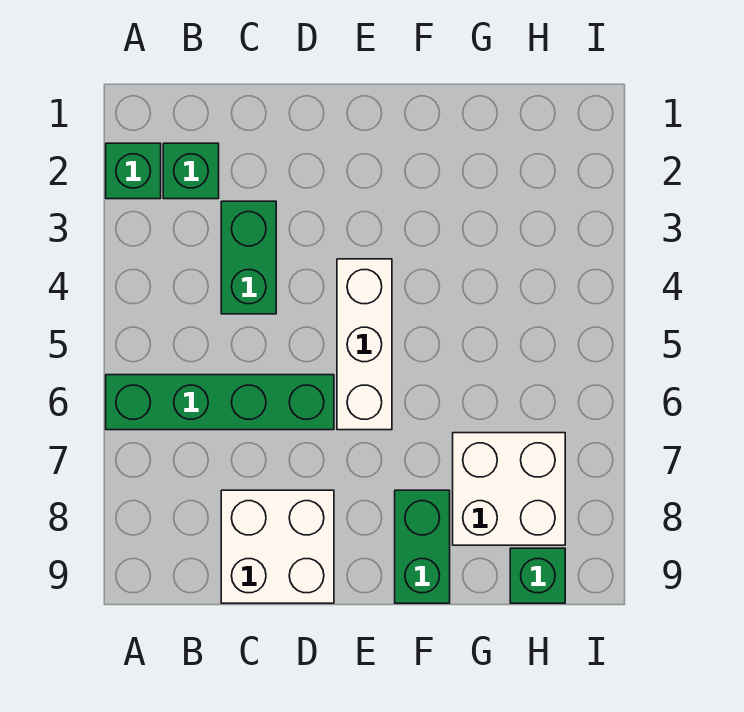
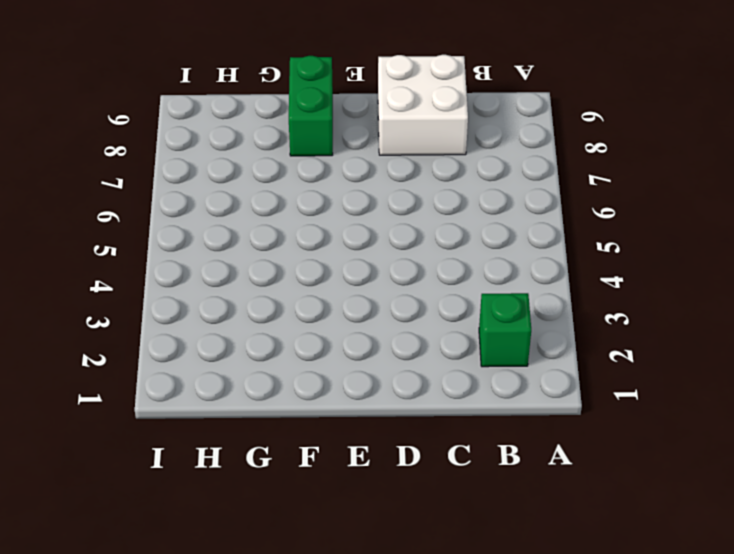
none -> green 1x1 brick [106,143,161,199]
none -> green 1x4 brick [106,375,334,430]

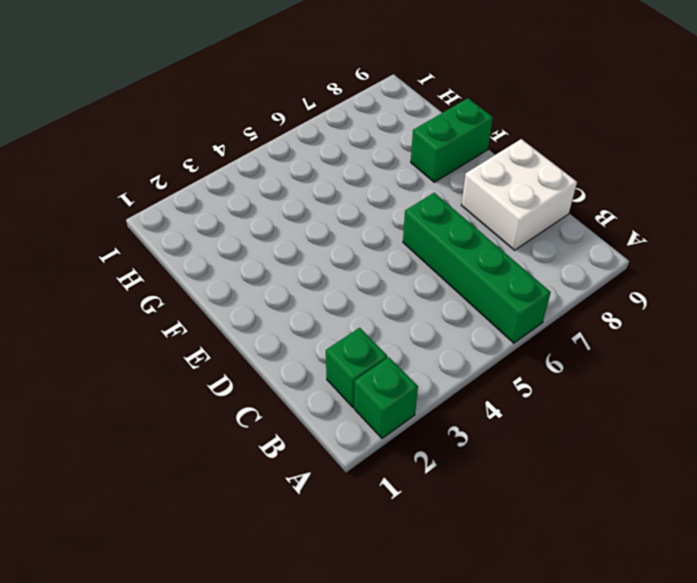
none -> green 1x2 brick [221,201,276,314]
none -> white 1x3 brick [337,259,392,430]

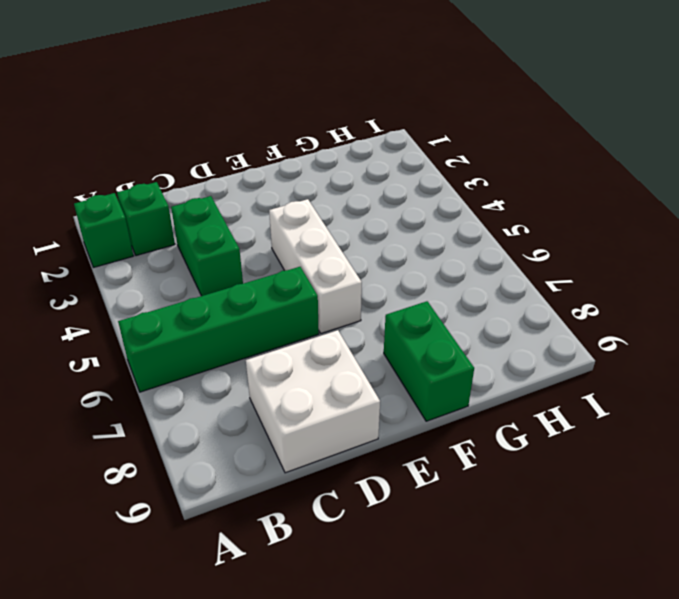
none -> white 2x2 brick [453,433,565,545]
none -> green 1x1 brick [510,548,565,603]

